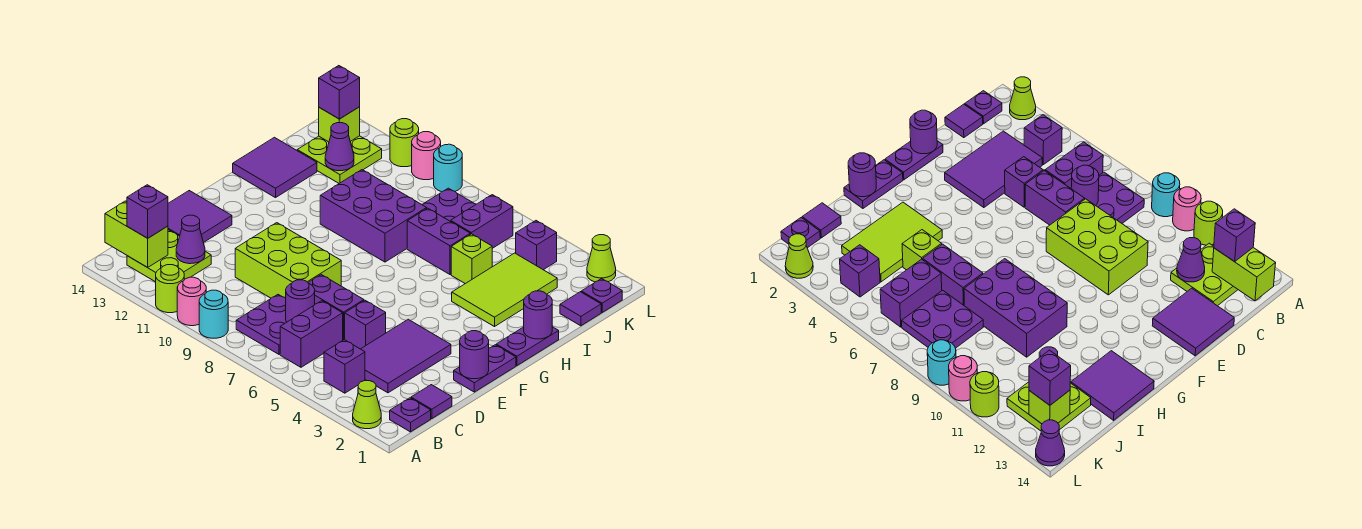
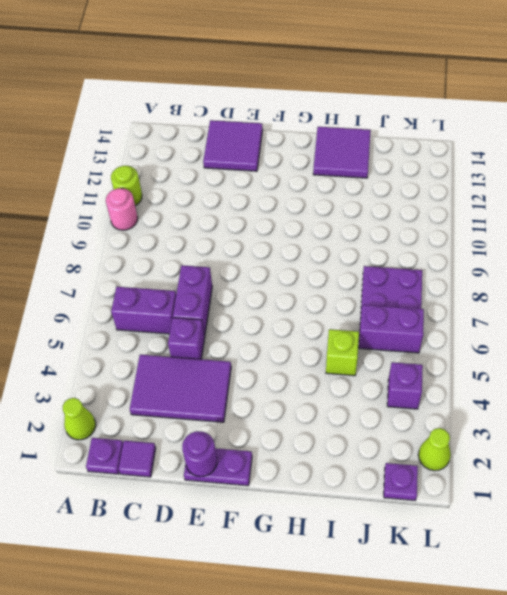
none -> cyan 1x1 round brick [199,290,228,338]
none -> purple 1x1 brick [324,340,365,393]
none -> purple 2x2 plate [236,295,287,354]
none -> lime 2x2 plate [127,230,211,282]

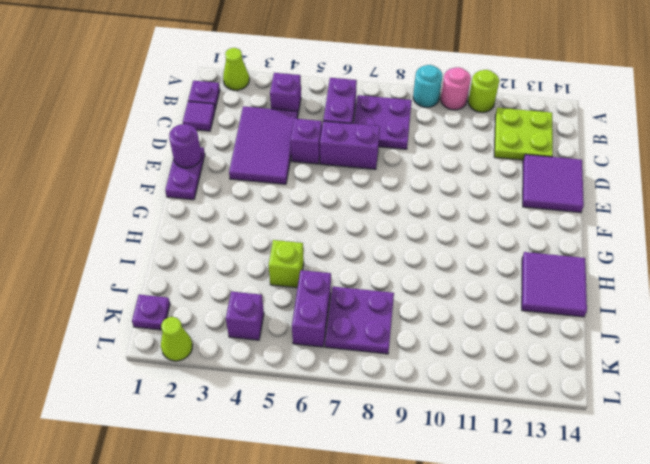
none -> lime 2x3 brick [235,223,341,298]
none -> purple 1x2 plate [496,327,559,365]
none -> lime 2x3 tile [452,253,557,327]
none -> purple 2x3 brick [320,170,427,262]

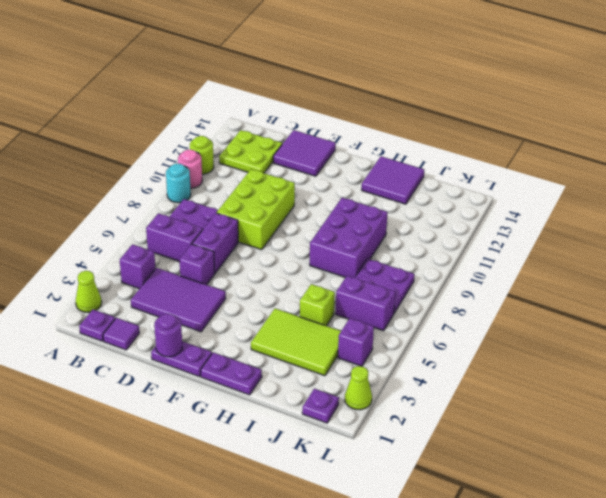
none -> purple 1x2 brick [407,208,470,275]
none -> purple 1x1 tile [560,292,601,326]
none -> lime 2x2 plate [297,136,382,183]
none -> cyan 1x1 round brick [434,144,462,192]

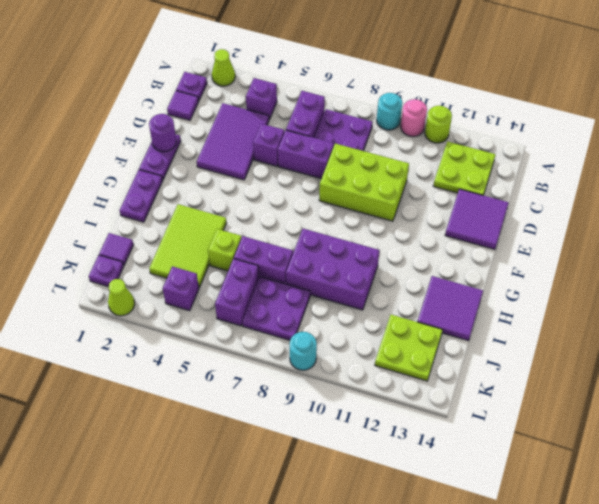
none -> pink 1x1 round brick [412,132,441,180]
none -> lime 1x1 round brick [390,119,419,167]
none -> purple 1x1 cone [1036,420,1065,466]
none -> lime 1x2 brick [105,201,168,267]

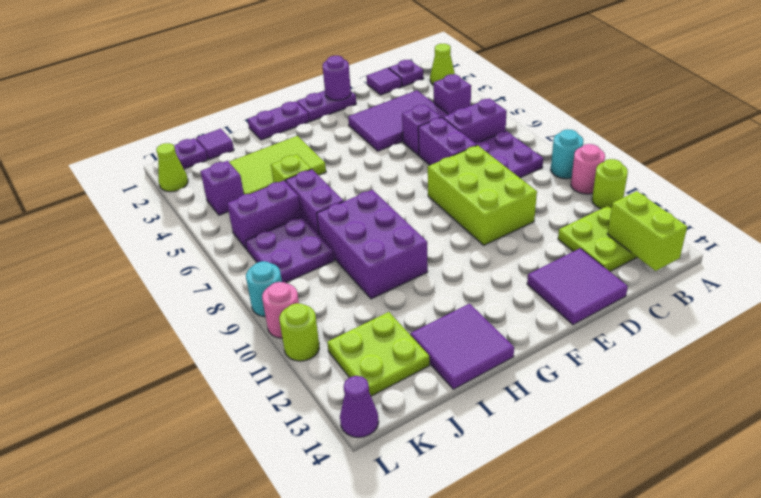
none -> purple 1x1 round brick [286,280,315,322]
none -> purple 1x1 cone [176,215,205,264]
none -> purple 1x1 round brick [524,291,552,339]
none -> purple 1x1 cone [325,123,354,171]

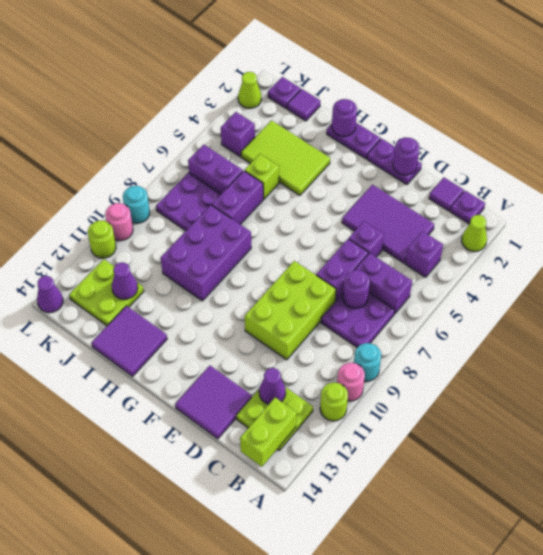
none -> lime 1x1 brick [319,107,360,142]
none -> purple 1x1 brick [127,185,168,238]
none -> purple 1x1 brick [319,66,360,119]

